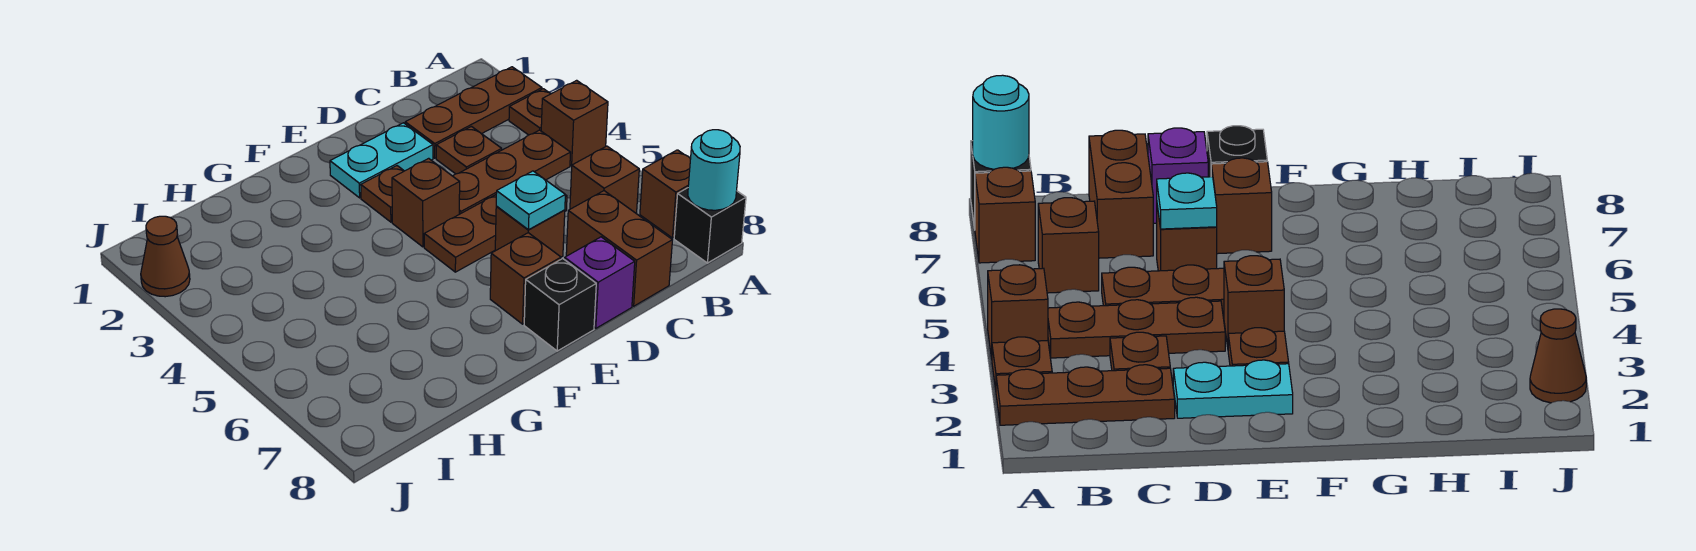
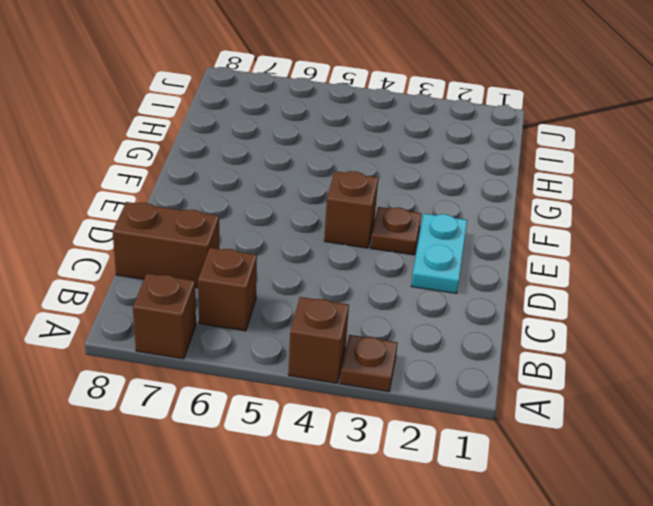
none -> brown 1x3 plate [405,67,542,158]
none -> black 1x1 brick [674,188,746,263]
none -> brown 1x3 plate [453,130,571,214]

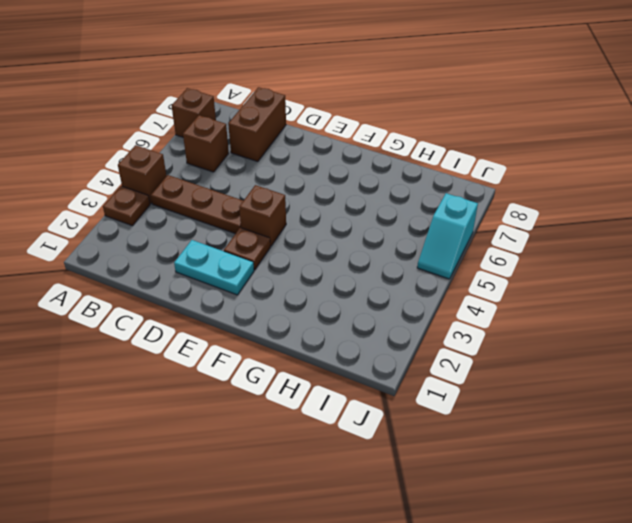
cyan 1x2 slope [417,193,478,279] -> none
none -> brown 1x3 plate [405,67,542,158]
none -> black 1x1 brick [674,188,746,263]
none -> brown 1x1 plate [436,127,502,174]

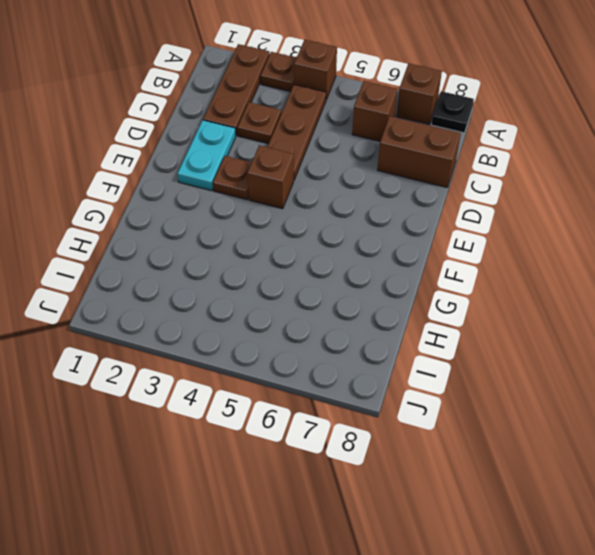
black 1x1 plate [431,91,474,133] -> black 1x1 brick [674,188,746,263]
none -> brown 1x3 plate [424,195,567,272]
none -> brown 1x1 brick [495,207,565,257]
none -> purple 1x1 brick [565,237,635,328]

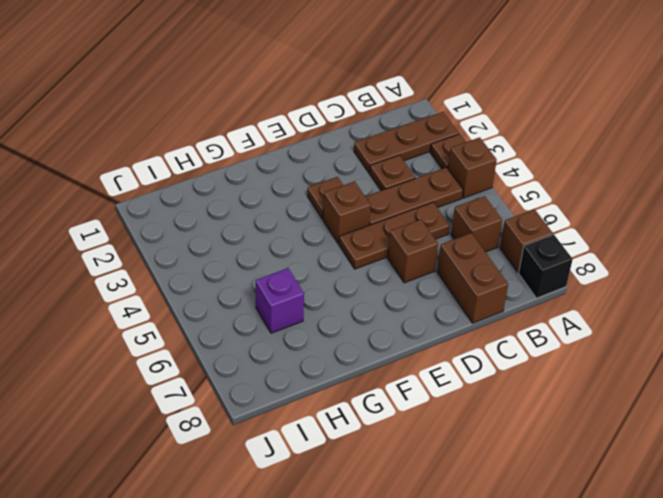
purple 1x1 brick [256,268,304,333] -> purple 1x1 brick moved to [565,237,635,328]
none -> cyan 1x2 plate [330,123,433,198]
none -> brown 1x1 brick [490,233,561,324]
none -> black 1x1 brick [524,259,596,351]

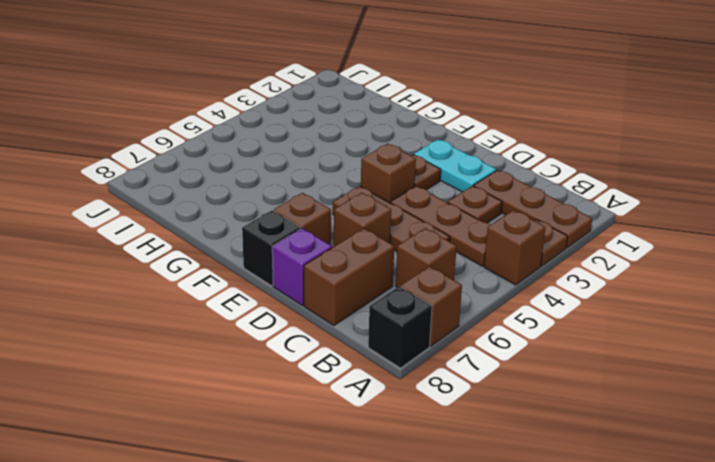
none -> brown 1x1 cone [141,216,190,297]
none -> cyan 1x1 round brick [688,130,740,210]
none -> cyan 1x1 plate [496,171,565,230]

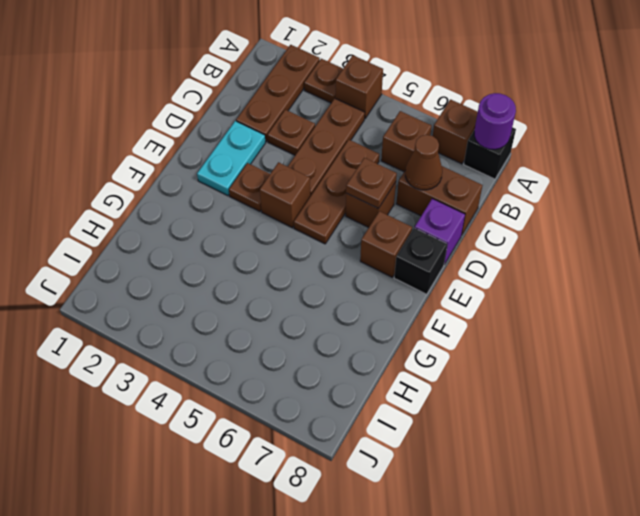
purple 1x1 round brick [474,93,516,149] -> cyan 1x1 round brick [688,130,740,210]
brown 1x1 cone [405,135,442,190] -> brown 1x1 cone moved to [141,216,190,297]
brown 1x1 plate [346,158,397,209] -> cyan 1x1 plate [496,171,565,230]

